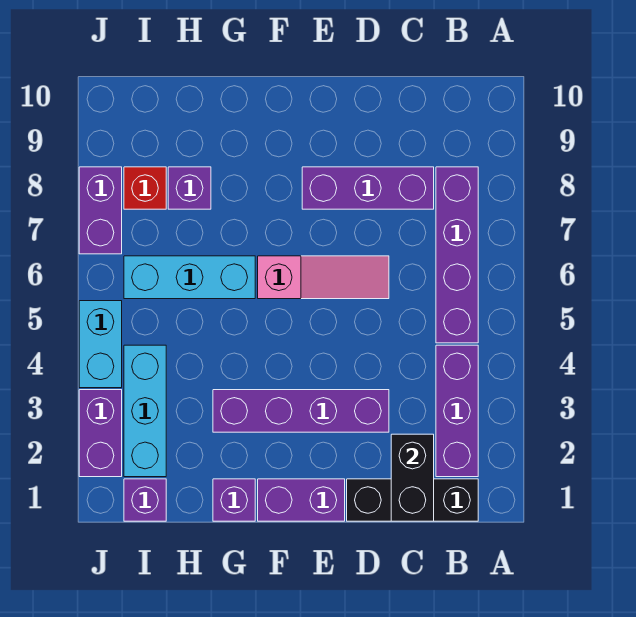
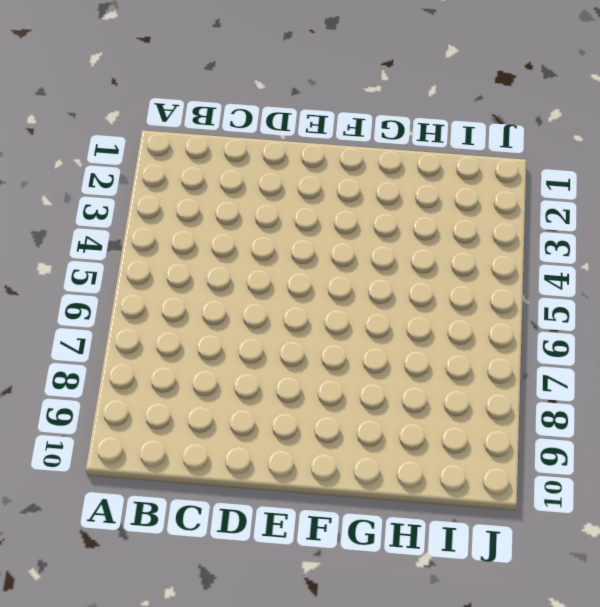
none -> black 1x3 brick [347,479,478,521]
none -> purple 1x3 brick [436,345,478,477]
none -> purple 1x4 brick [436,167,478,343]

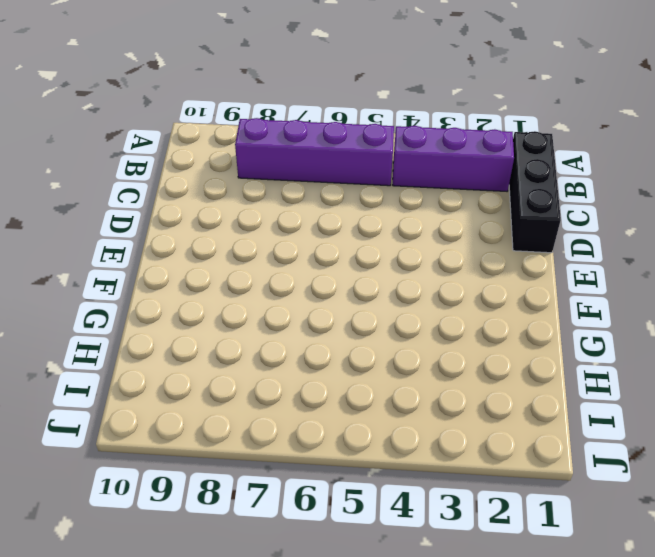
none -> purple 1x3 brick [302,167,434,209]
none -> purple 1x4 brick [213,390,389,432]
none -> pink 1x3 slope [258,256,389,299]

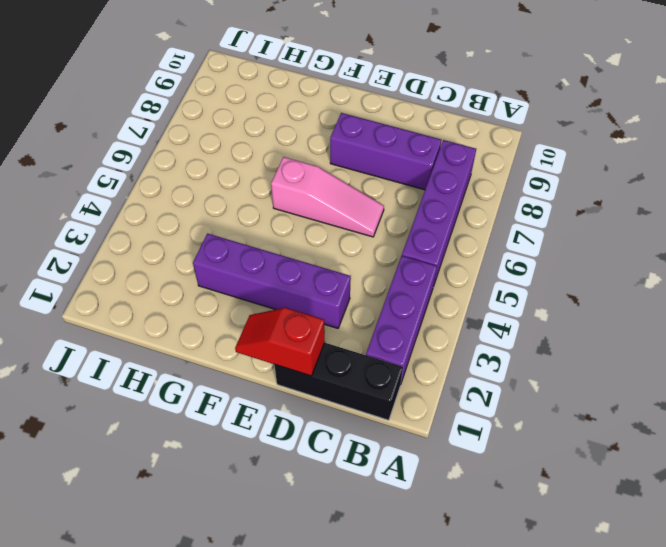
red 1x2 slope [235,308,325,376] -> none
none -> purple 1x2 brick [258,479,345,521]
none -> purple 1x1 brick [213,479,255,521]
none -> cyan 1x3 brick [124,256,255,299]

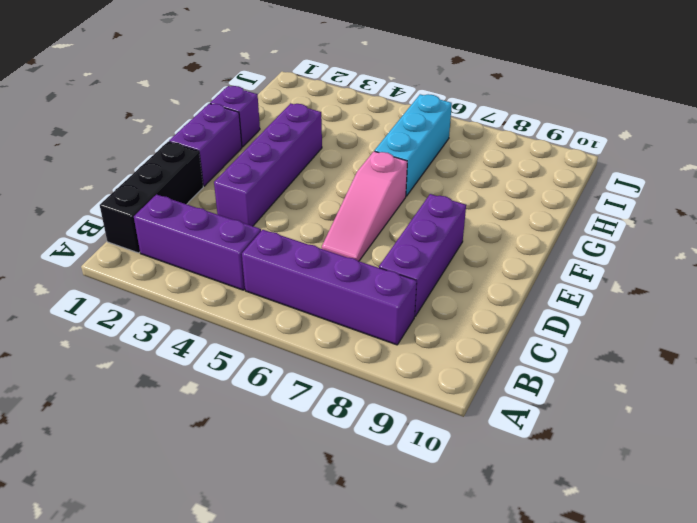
none -> purple 1x1 brick [168,167,211,209]
none -> purple 1x1 brick [124,479,166,521]
none -> cyan 1x3 brick [124,345,166,477]

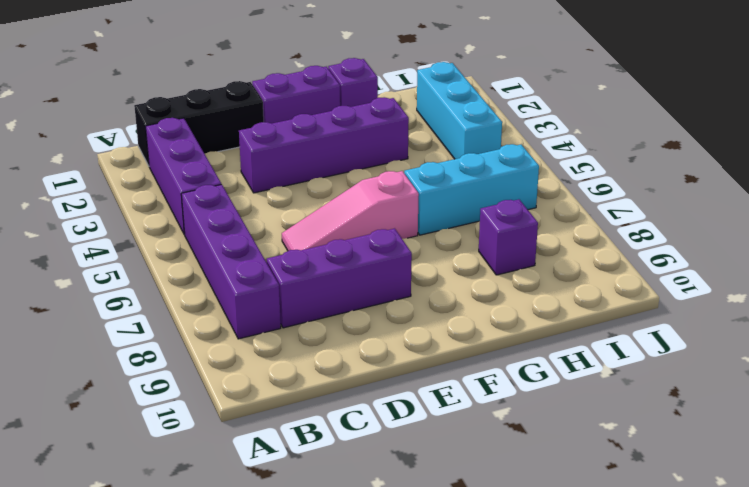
none -> purple 1x1 brick [124,479,166,521]
none -> red 1x1 brick [124,167,166,209]
none -> purple 1x2 brick [79,390,122,477]

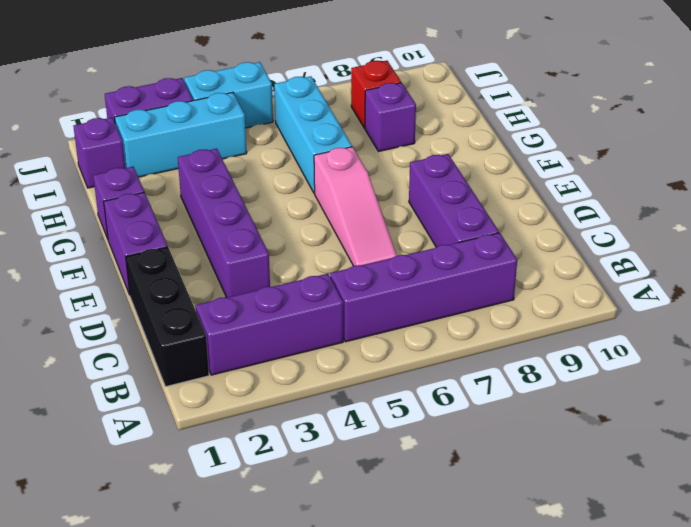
none -> purple 1x2 brick [79,167,122,254]
none -> black 1x2 brick [391,434,434,521]

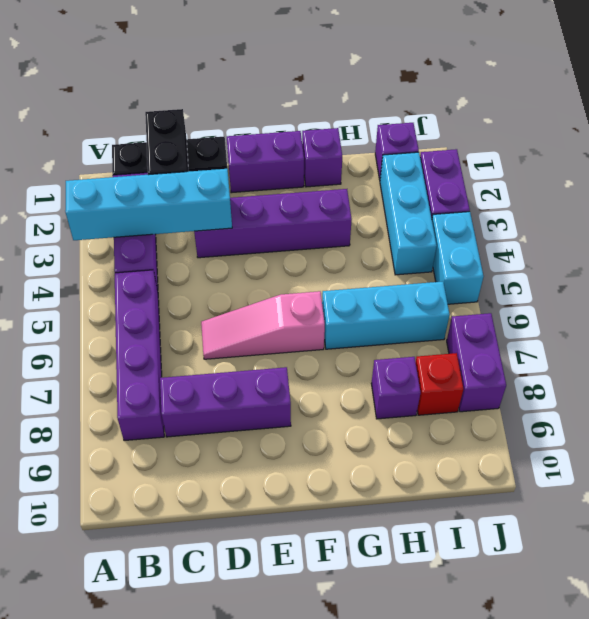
cyan 1x4 brick [65,169,232,240] -> none

